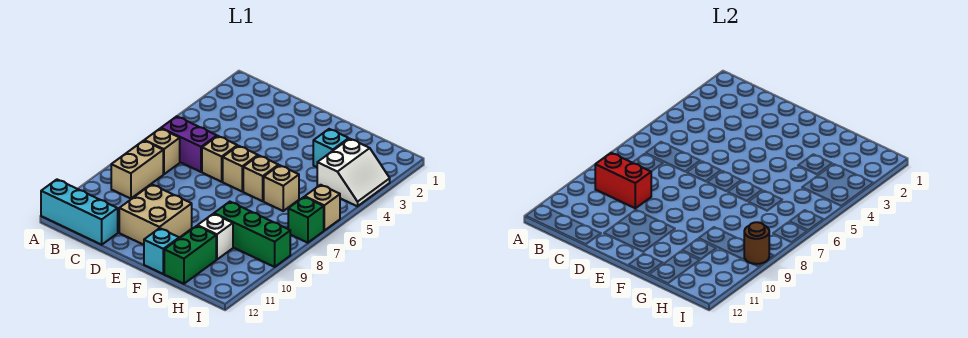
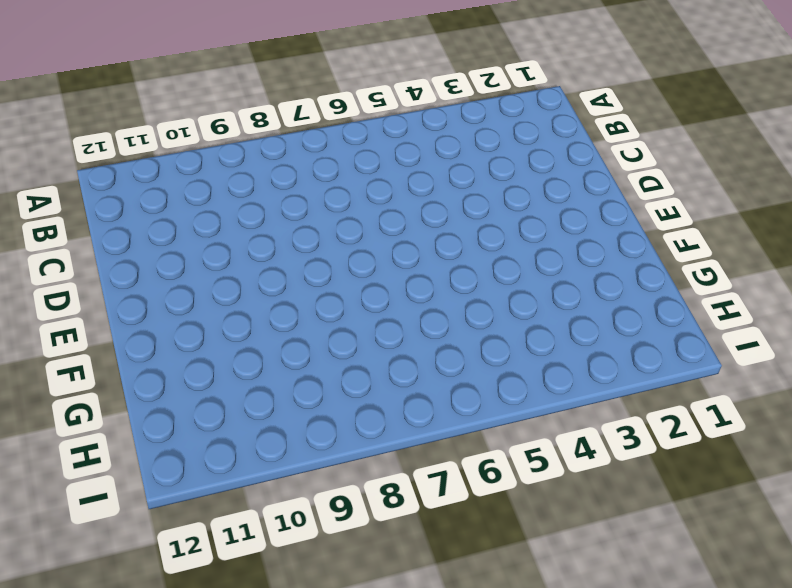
none -> cyan 1x3 brick [41,180,118,245]
none -> purple 1x2 brick [161,116,217,172]
none -> tan 1x1 brick [144,128,180,174]

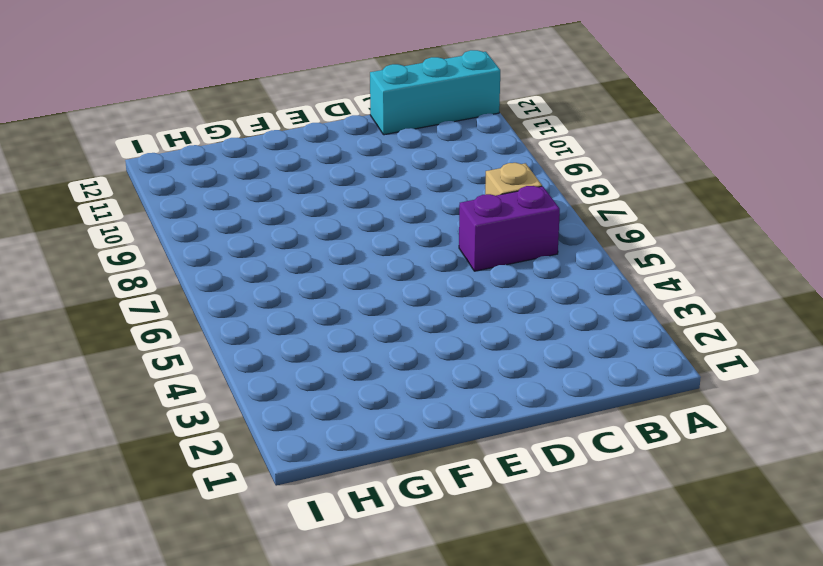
none -> tan 1x2 brick [111,141,163,199]
none -> tan 1x1 brick [202,136,237,182]
none -> tan 2x2 brick [119,184,192,245]

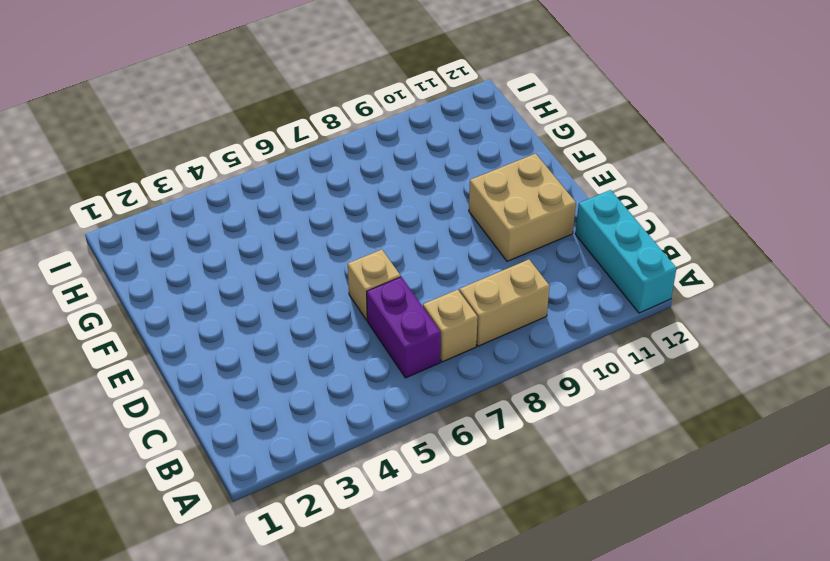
none -> tan 1x1 brick [223,146,258,191]
none -> tan 1x1 brick [243,156,279,201]
none -> cyan 1x1 brick [144,228,179,274]

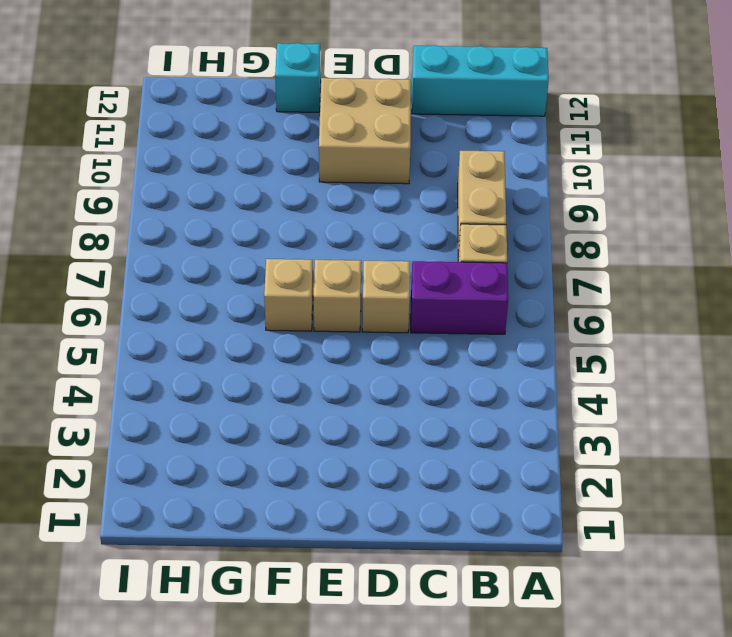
none -> cyan 1x1 brick [313,129,349,167]
none -> tan 1x1 brick [264,165,299,211]
none -> green 1x3 brick [214,202,290,267]

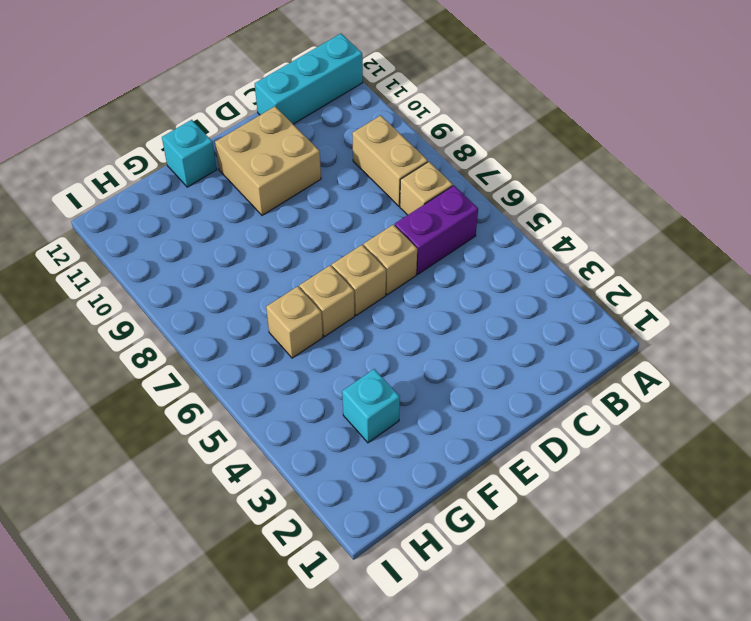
none -> green 1x3 brick [214,202,290,267]
none -> white 1x1 brick [198,214,233,259]
none -> green 1x2 brick [164,226,216,284]

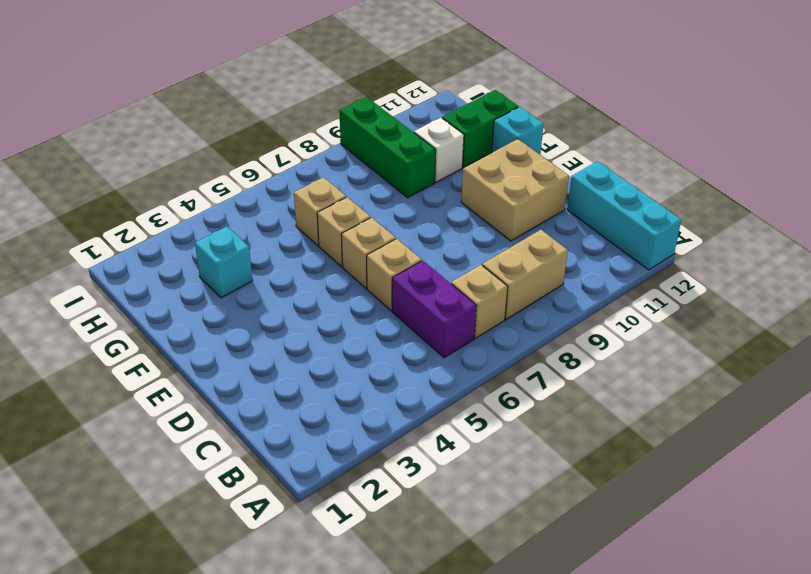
none -> white 2x2 slope [317,139,390,206]
none -> tan 1x1 brick [305,185,340,230]
none -> green 1x1 brick [288,197,324,243]

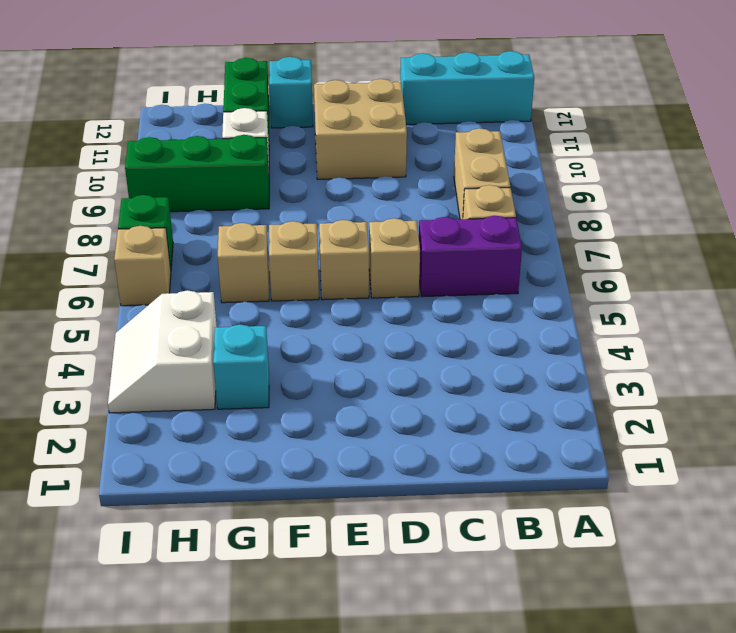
none -> red 1x2 brick [595,153,651,208]
none -> brown 1x1 round brick [744,222,769,264]

